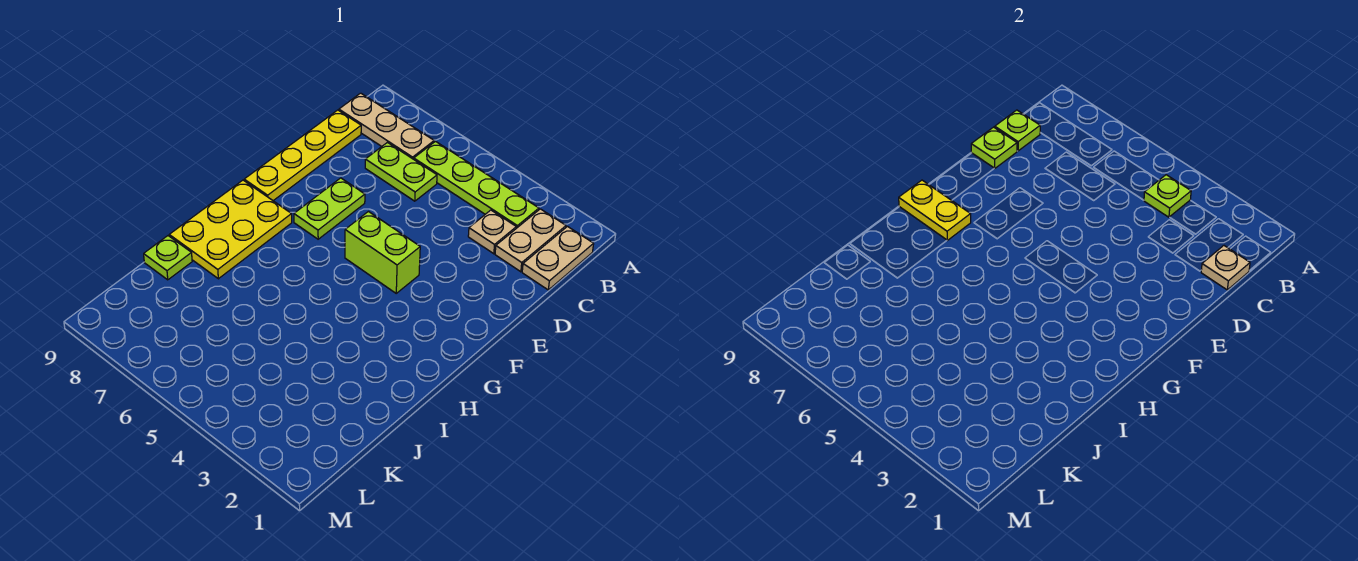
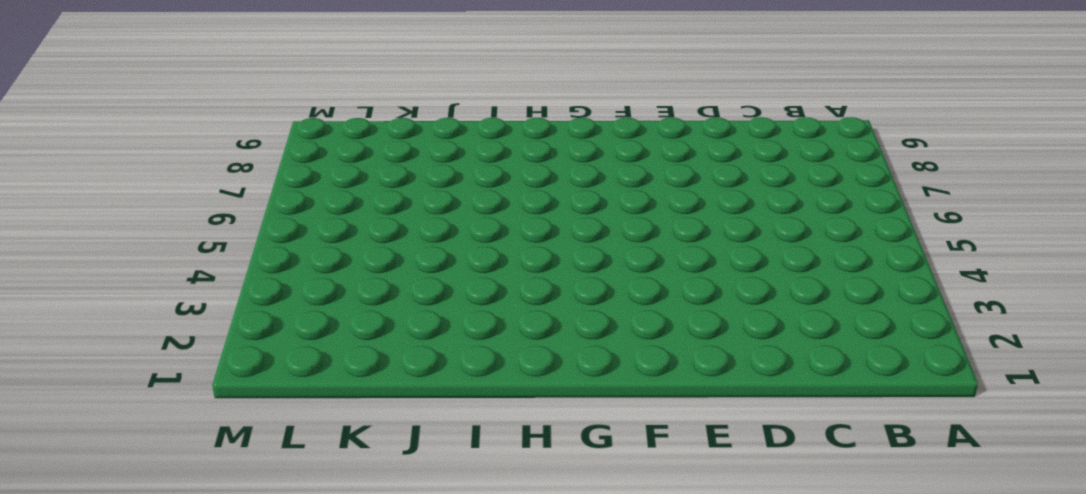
none -> tan 1x2 plate [522,227,594,290]
none -> tan 1x2 plate [495,209,566,272]
none -> lime 1x4 plate [414,142,539,228]

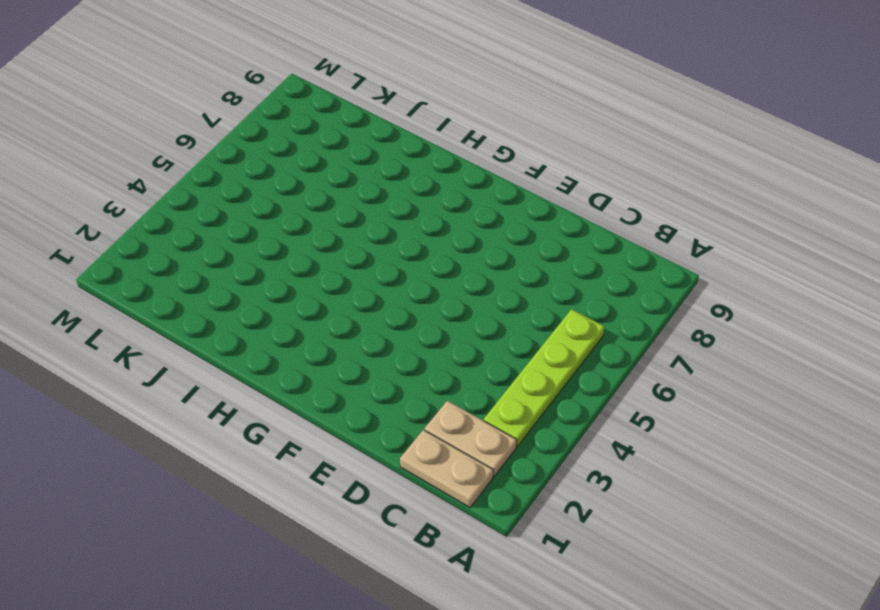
none -> tan 1x3 plate [339,93,434,159]
none -> tan 1x1 plate [468,210,516,254]
none -> lime 1x2 plate [365,142,437,201]

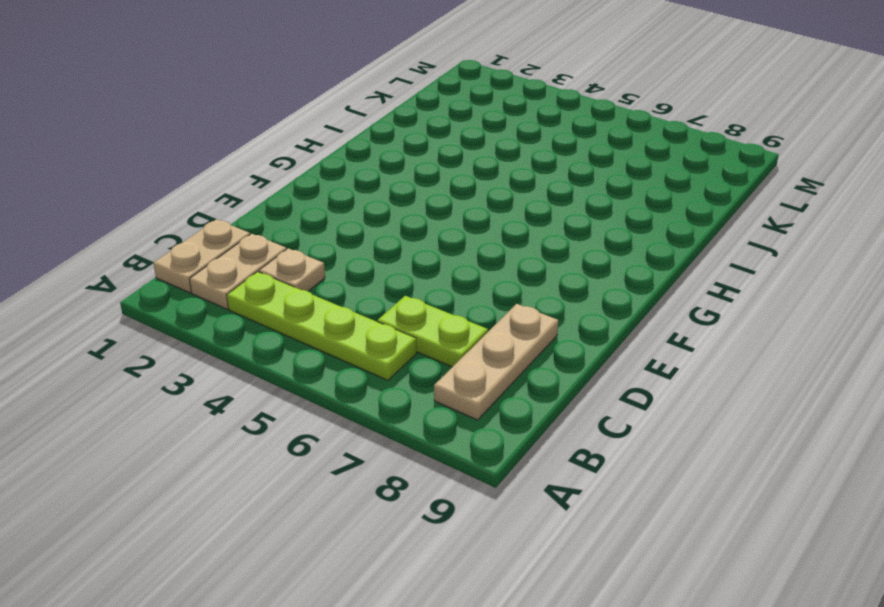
tan 1x3 plate [434,304,558,420] -> tan 1x3 plate turned to [339,93,434,159]
none -> yellow 1x4 plate [244,110,361,201]
none -> lime 1x2 plate [294,178,365,239]
none -> lime 1x2 brick [345,212,420,293]

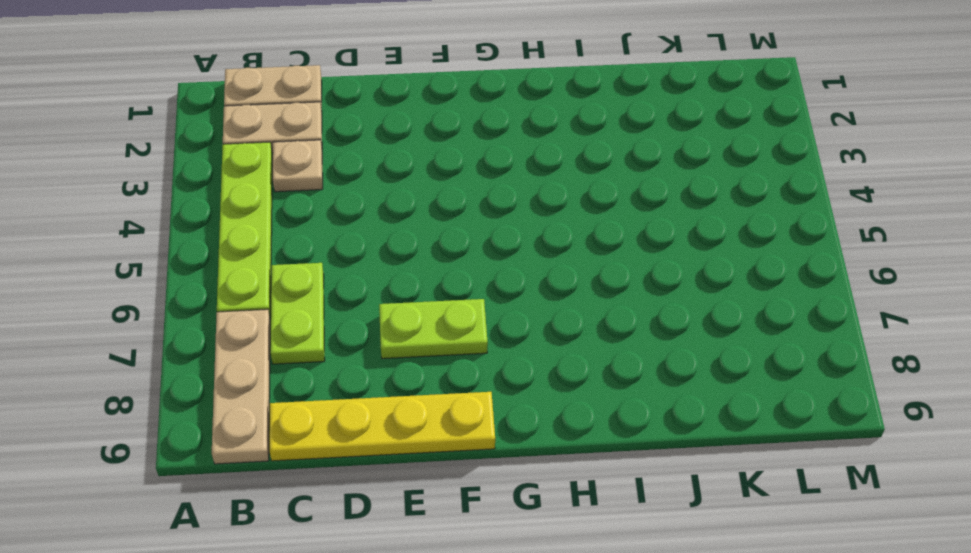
none -> lime 1x2 brick [345,212,420,293]
none -> yellow 2x3 plate [169,180,292,279]
none -> lime 1x1 plate [144,236,192,280]

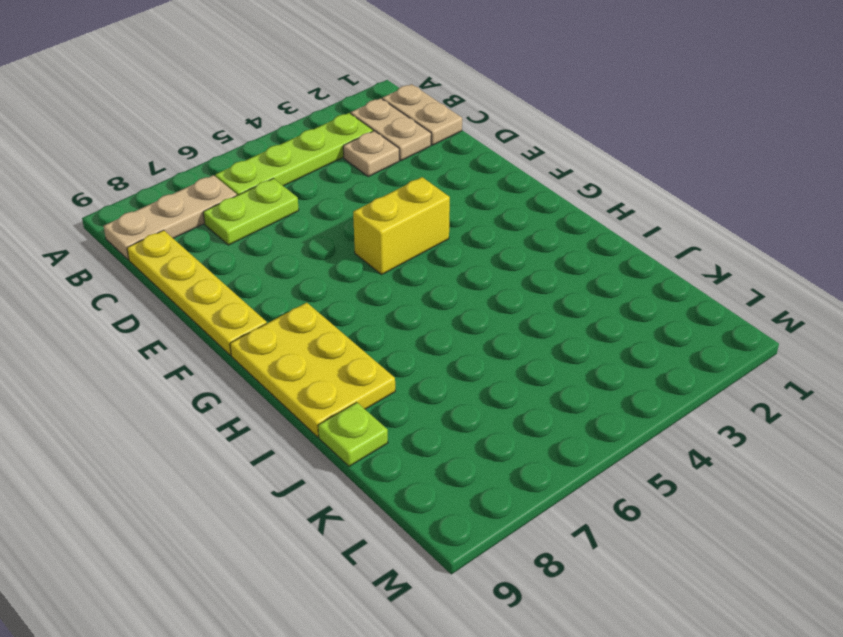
yellow 1x2 brick [353,177,450,274] -> lime 1x2 brick [345,212,420,293]
none -> lime 1x2 plate [294,178,365,239]
none -> lime 1x1 plate [1144,175,1191,217]
none -> tan 1x1 plate [1201,246,1250,290]

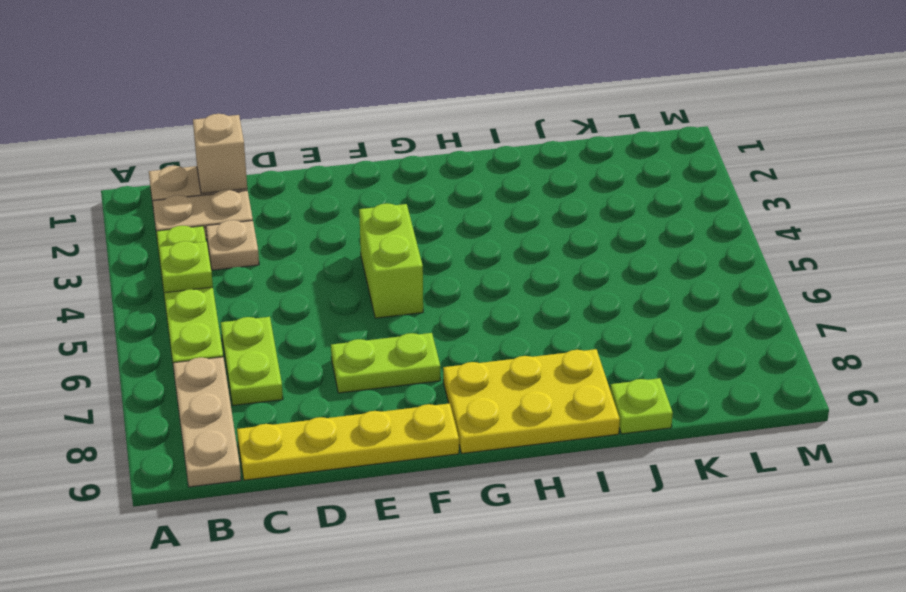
tan 1x1 brick [193,114,247,193] -> tan 1x1 plate [1201,246,1250,290]
none -> lime 1x1 plate [995,110,1040,151]
none -> lime 1x1 plate [971,127,1017,168]
none -> yellow 1x2 plate [899,180,971,240]

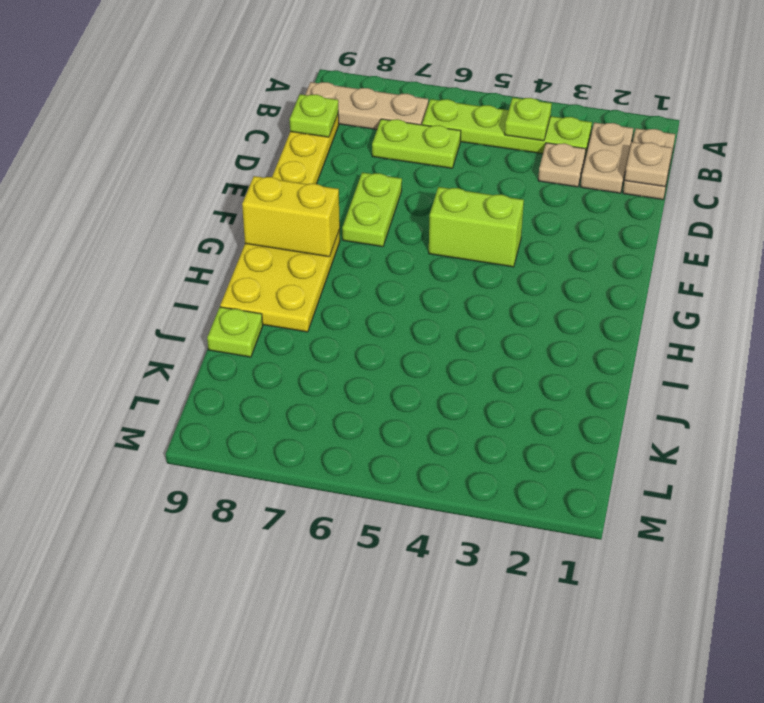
yellow 1x2 brick [242,176,340,257] -> yellow 1x2 plate [899,180,971,240]
none -> lime 1x1 plate [971,127,1017,168]

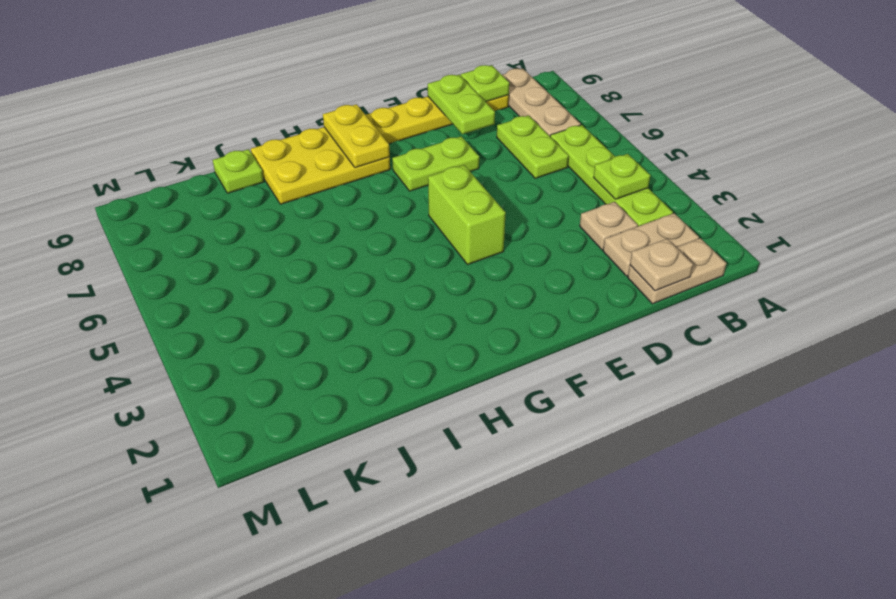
lime 1x2 plate [428,75,495,134] -> lime 1x1 plate [971,127,1017,168]

